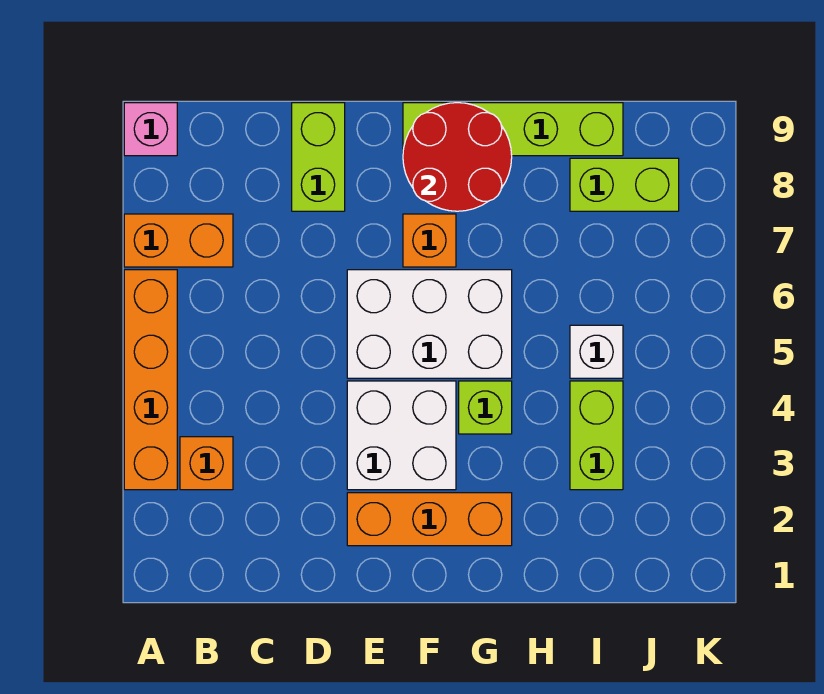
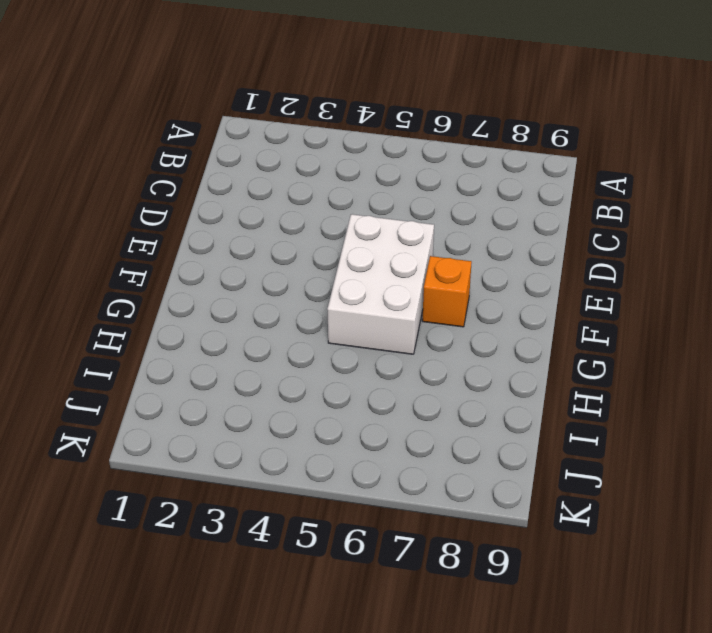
none -> orange 1x4 brick [124,270,177,490]
none -> orange 1x2 brick [124,214,233,267]
none -> pink 1x1 brick [124,103,177,156]

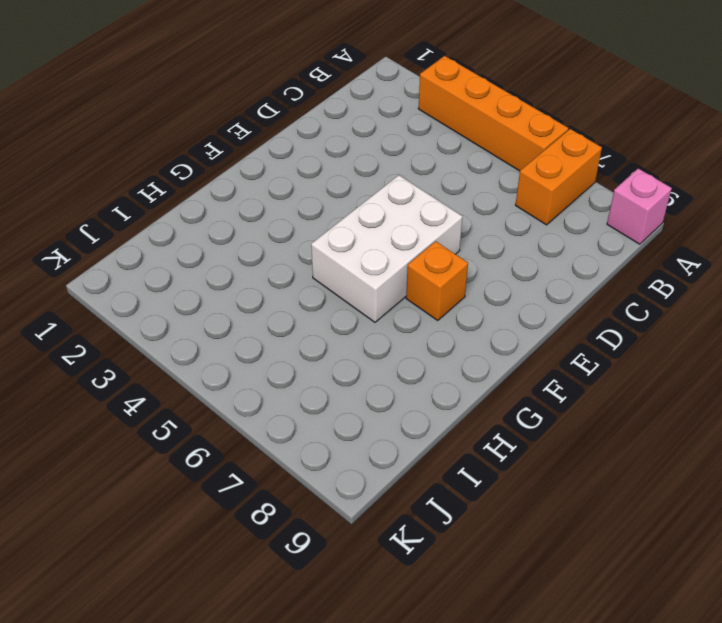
none -> orange 1x1 brick [180,437,233,490]
none -> lime 1x2 brick [292,103,345,211]
none -> orange 1x3 brick [347,493,512,546]

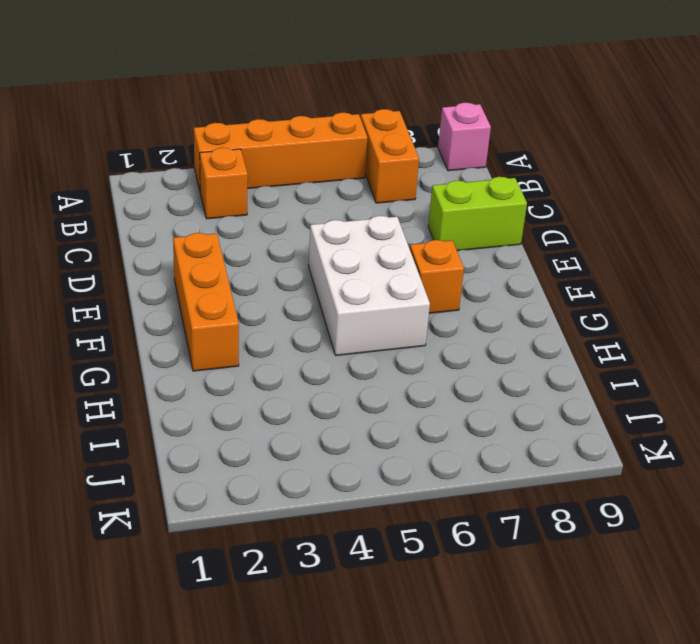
none -> white 2x2 brick [347,381,456,490]
none -> lime 1x4 brick [403,103,623,156]
none -> lime 1x1 brick [459,381,512,434]

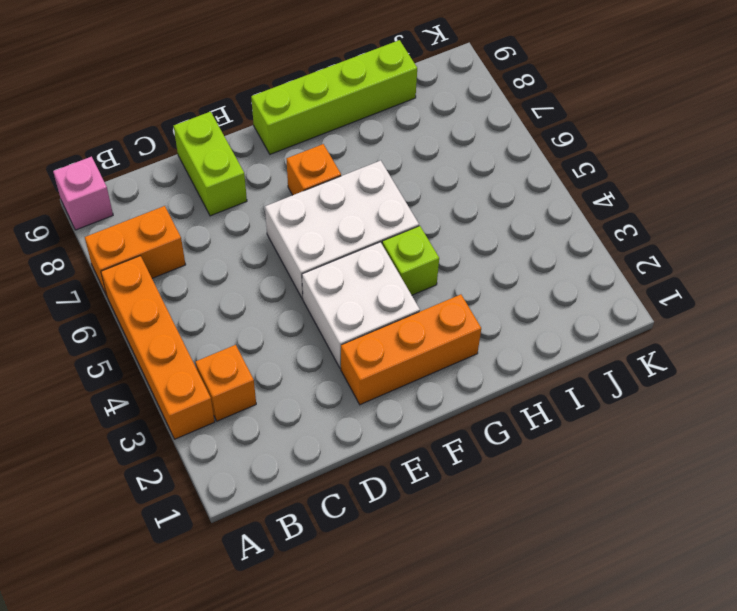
none -> lime 1x2 brick [570,381,623,490]
none -> white 1x1 brick [570,325,623,378]
none -> lime 1x2 brick [570,158,679,211]

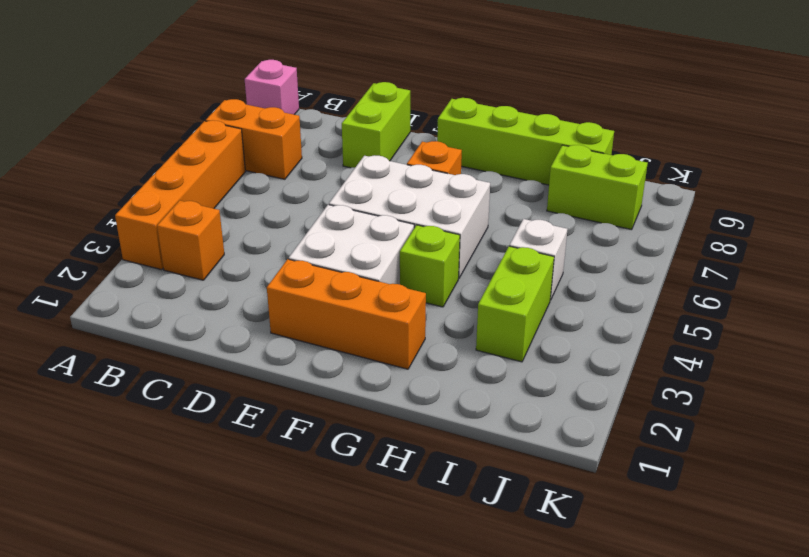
none -> red 2x2 round brick [403,103,512,211]

